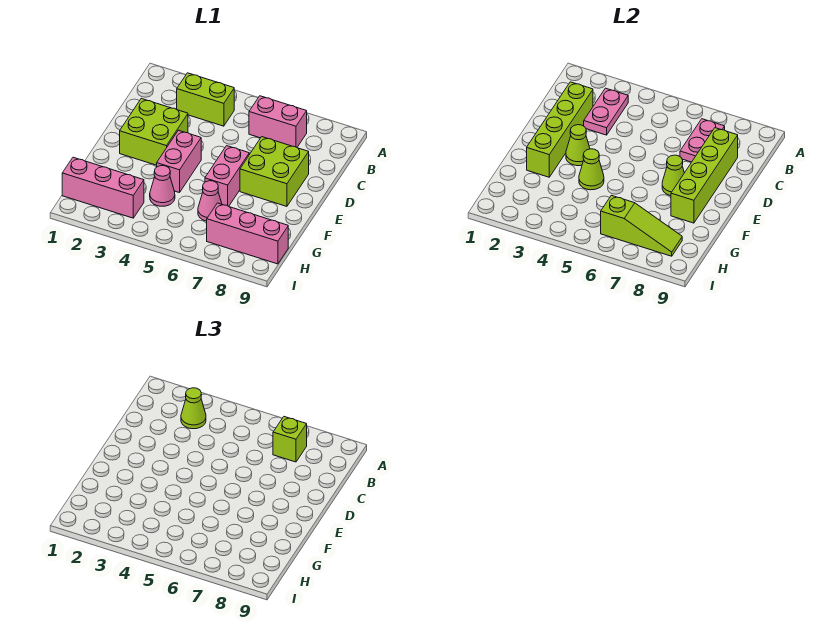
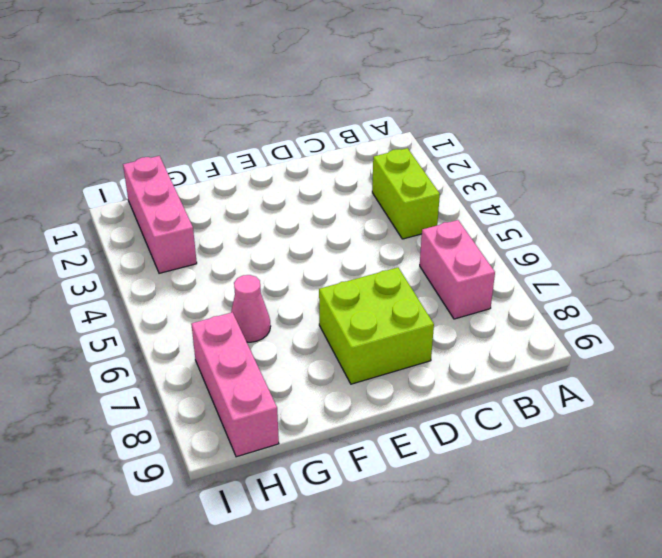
none -> lime 2x2 brick [120,99,188,165]
none -> pink 1x2 brick [157,130,201,193]
none -> pink 1x2 brick [205,146,249,206]

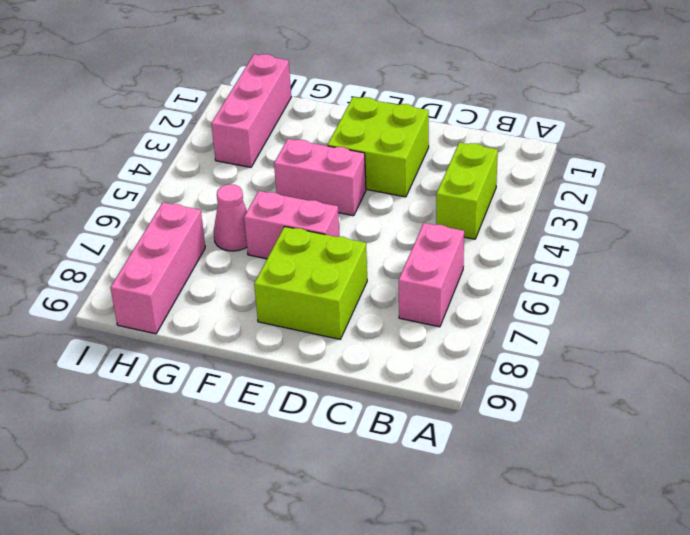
none -> pink 1x1 cone [150,166,175,206]
none -> pink 1x2 plate [584,88,628,135]
none -> pink 1x2 plate [680,119,725,162]

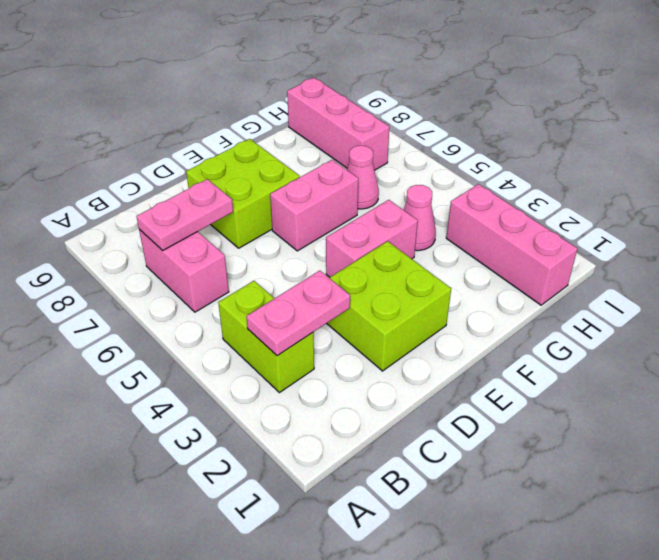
none -> lime 1x4 brick [527,82,593,177]
none -> lime 1x4 brick [671,128,738,223]
none -> lime 1x1 cone [566,125,590,166]

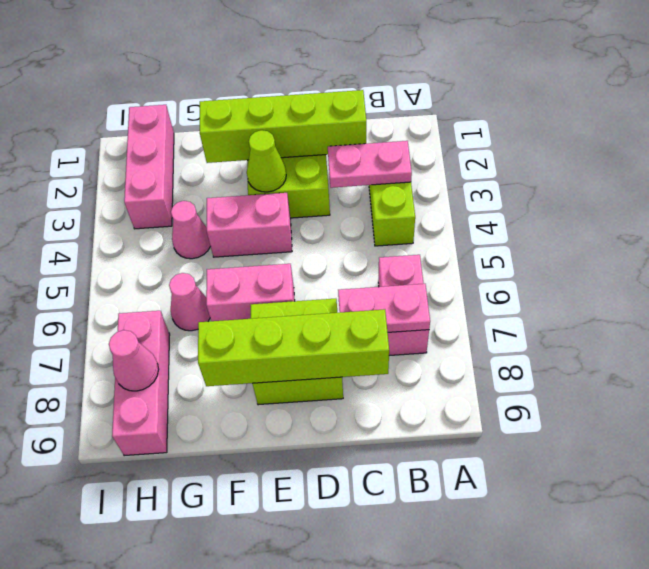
pink 1x1 cone [109,330,159,391] -> lime 1x3 slope [601,195,682,256]
none -> lime 1x1 cone [662,155,685,196]
none -> lime 1x1 cone [579,149,604,190]
none -> lime 1x1 cone [181,388,206,429]

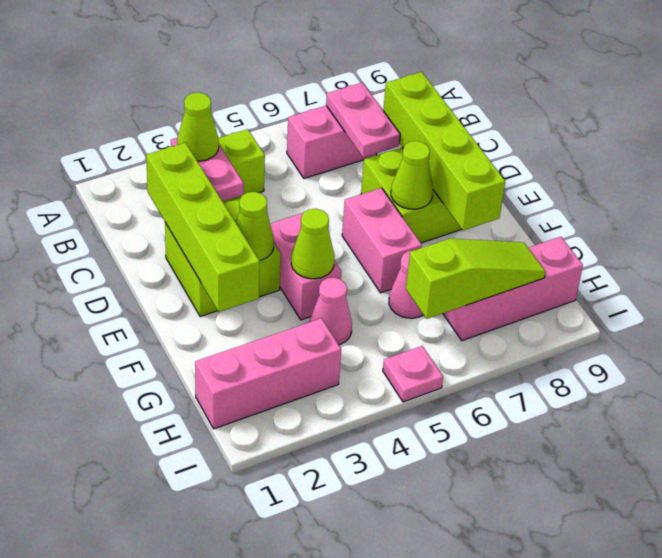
pink 1x1 plate [383,346,443,402] -> none
none -> lime 1x1 brick [273,417,307,462]

